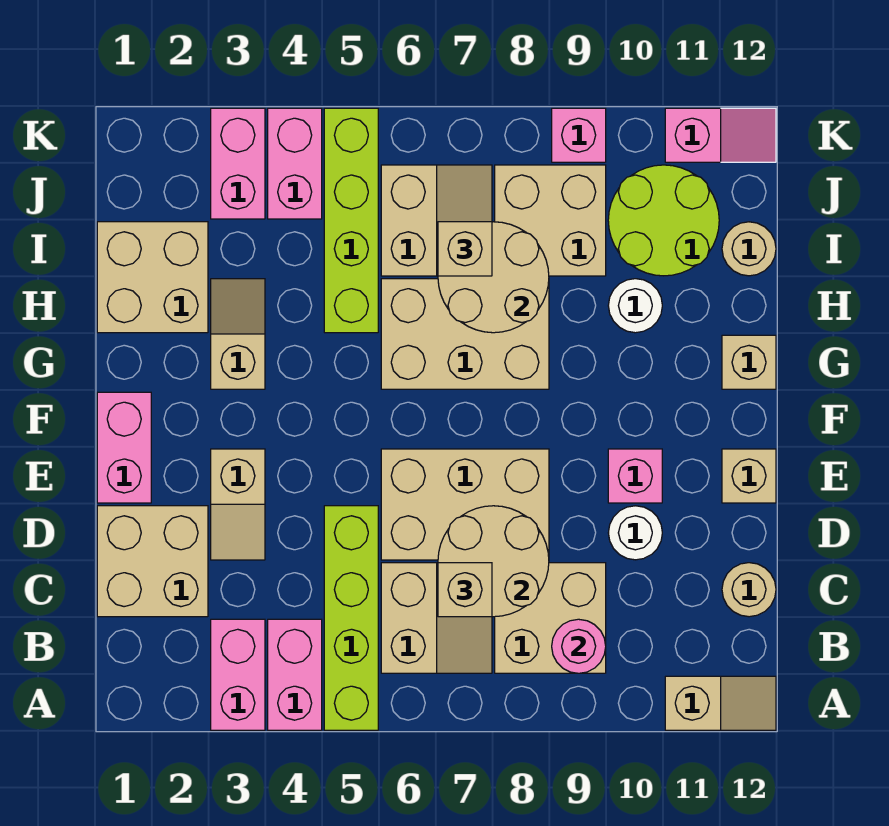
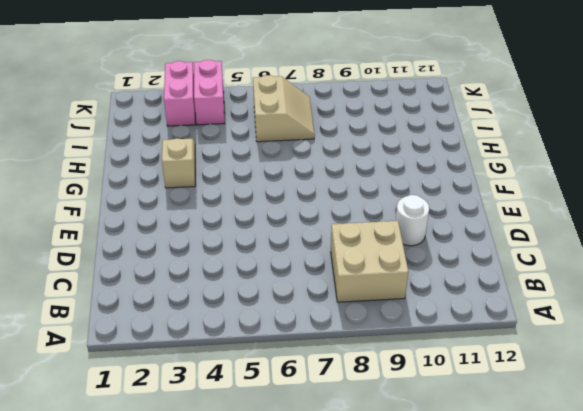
none -> pink 1x2 brick [211,619,265,730]
none -> pink 1x2 brick [268,619,322,730]
none -> lime 1x4 brick [324,506,378,730]
none -> tan 1x2 slope [665,676,776,730]

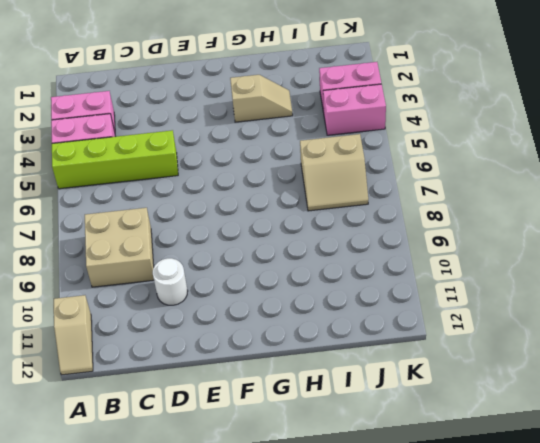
none -> tan 2x2 slope [381,563,492,673]
none -> tan 2x2 brick [97,506,208,617]
none -> tan 1x1 round brick [722,563,776,617]
none -> tan 1x2 slope [211,449,265,560]

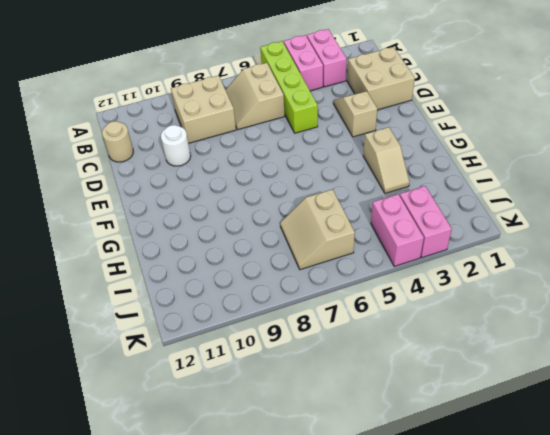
none -> tan 1x2 slope [665,676,776,730]
none -> tan 2x3 brick [381,449,549,560]
none -> pink 1x2 brick [97,392,151,503]
none -> pink 1x1 brick [608,449,662,503]

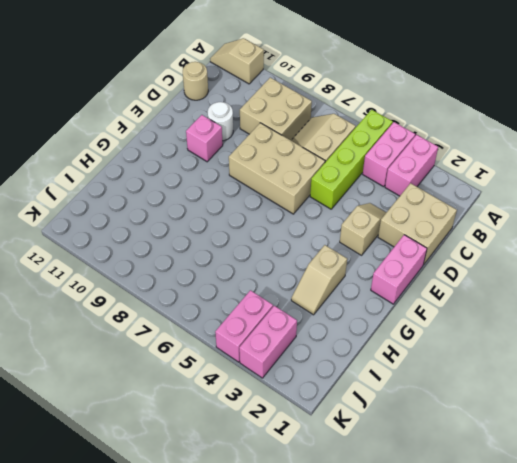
none -> tan 1x1 brick [722,449,776,503]
none -> tan 2x3 brick [381,279,549,389]
none -> tan 1x1 brick [722,335,776,389]
none -> tan 2x2 brick [97,222,208,333]

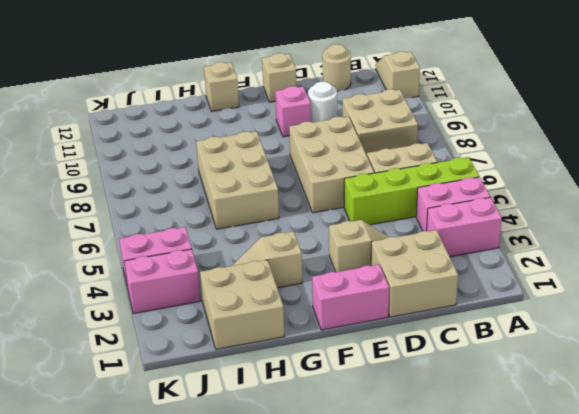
none -> lime 1x4 brick [324,108,378,333]
none -> white 1x1 round brick [608,279,662,333]
none -> tan 2x2 slope [381,165,492,276]
none -> tan 2x2 brick [495,165,606,276]

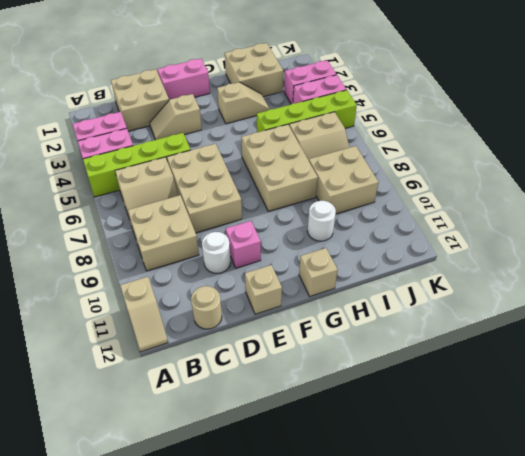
none -> lime 2x2 round brick [608,165,719,276]
none -> tan 1x1 round brick [722,222,776,276]
none -> pink 1x1 brick [552,108,606,162]
none -> pink 1x2 slope [665,108,776,162]

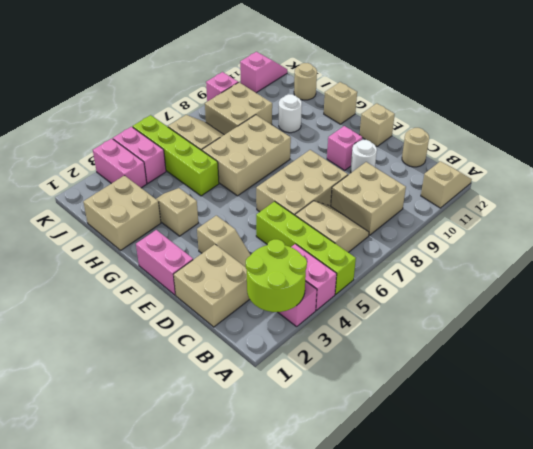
lime 2x2 round brick [246,239,307,312] -> lime 2x2 round brick moved to [608,165,719,276]
none -> pink 1x1 round brick [552,619,606,673]
none -> tan 2x2 round brick [438,506,549,617]
none -> tan 2x2 round brick [438,222,549,333]
none -> tan 1x1 brick [438,563,492,617]

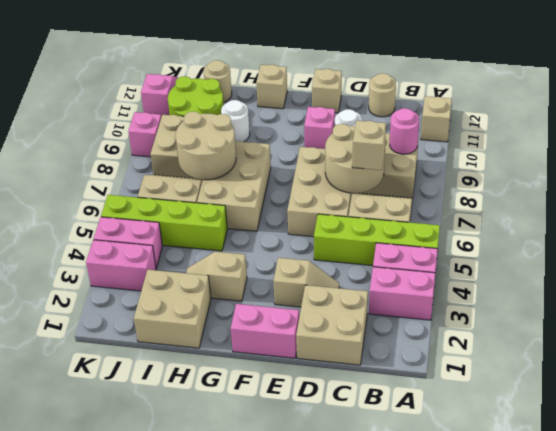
none -> tan 1x1 brick [438,222,492,276]

